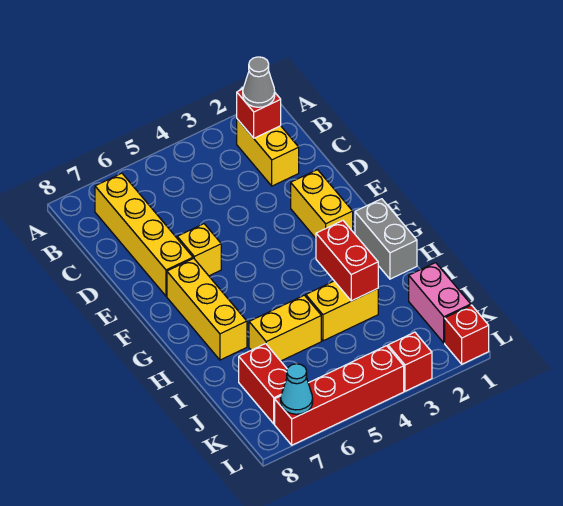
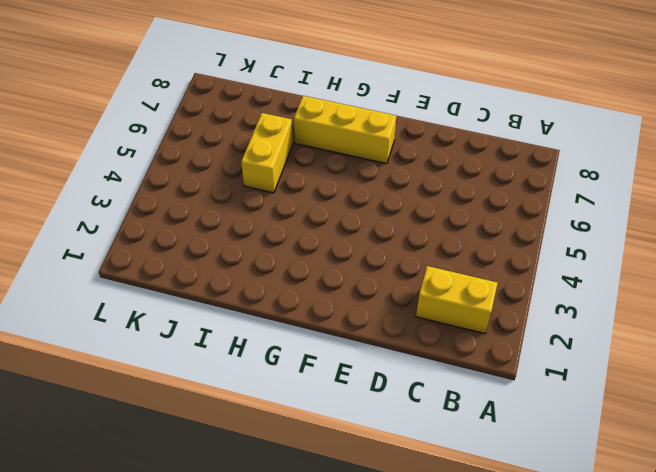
none -> yellow 1x4 brick [95,173,193,296]
none -> yellow 1x2 brick [291,170,353,238]
none -> yellow 1x1 brick [177,224,221,276]

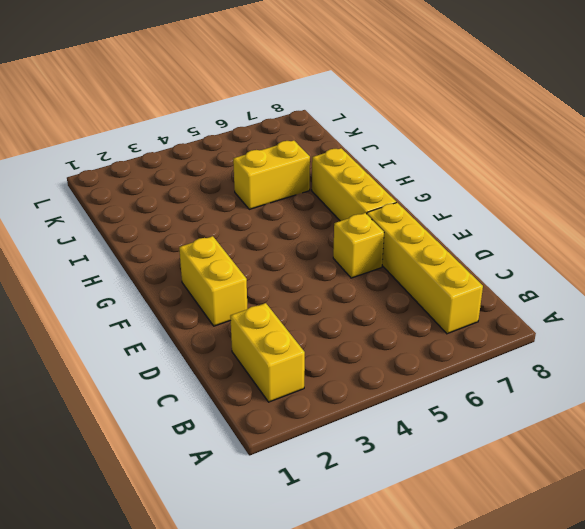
none -> grey 1x2 brick [355,199,417,279]
none -> yellow 1x2 brick [306,281,378,341]
none -> pink 1x2 brick [409,263,471,343]

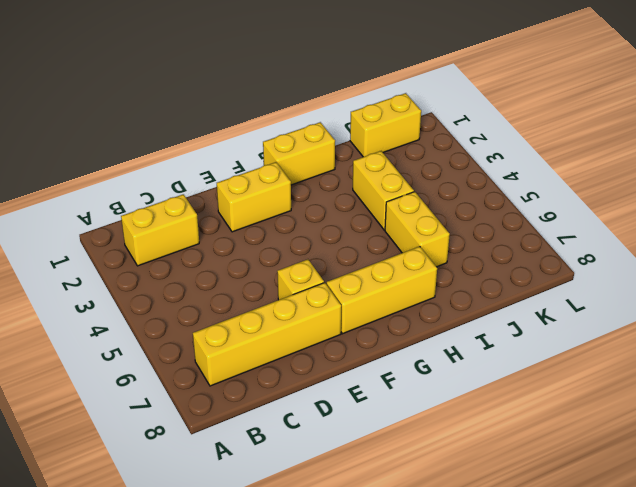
yellow 1x2 brick [263,122,335,185] -> grey 1x2 brick [355,199,417,279]
yellow 1x2 brick [350,93,421,157] -> pink 1x2 brick [409,263,471,343]
none -> red 1x2 brick [239,344,287,424]
none -> red 1x1 brick [445,305,489,364]
none -> red 1x1 brick [388,332,432,391]

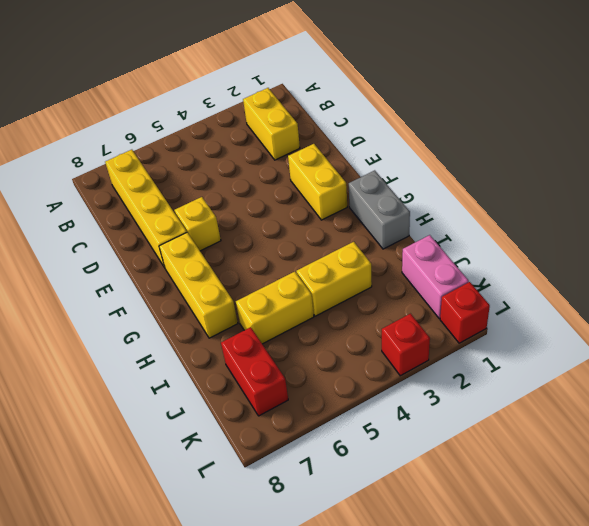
none -> red 1x4 brick [275,346,404,445]
none -> red 1x1 brick [237,89,281,138]
none -> red 1x2 brick [316,221,378,301]

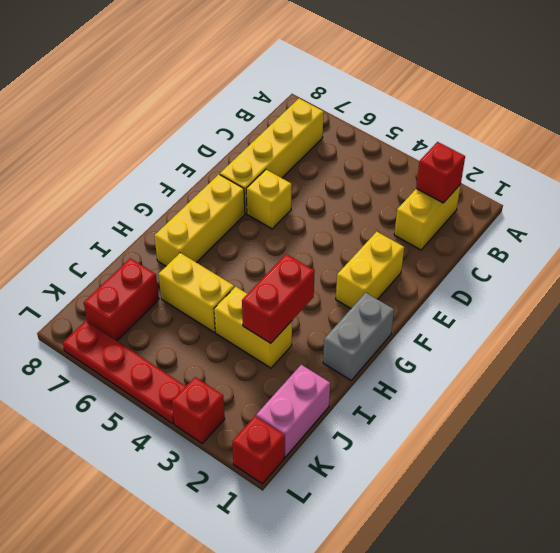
red 1x4 plate [63,321,186,424] -> red 1x4 brick [275,346,404,445]
none -> cyan 1x1 cone [281,364,313,414]
none -> grey 1x1 cone [243,57,275,107]

